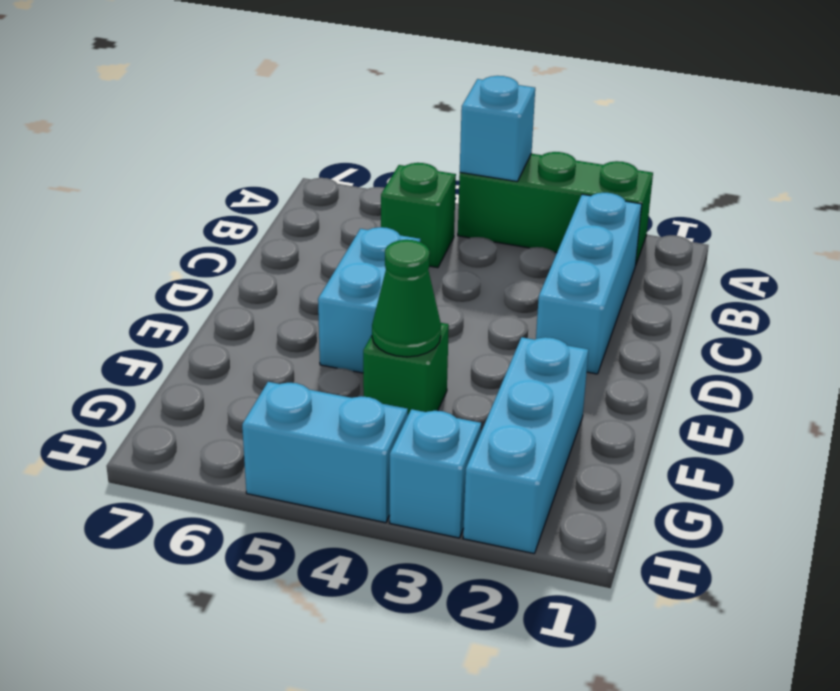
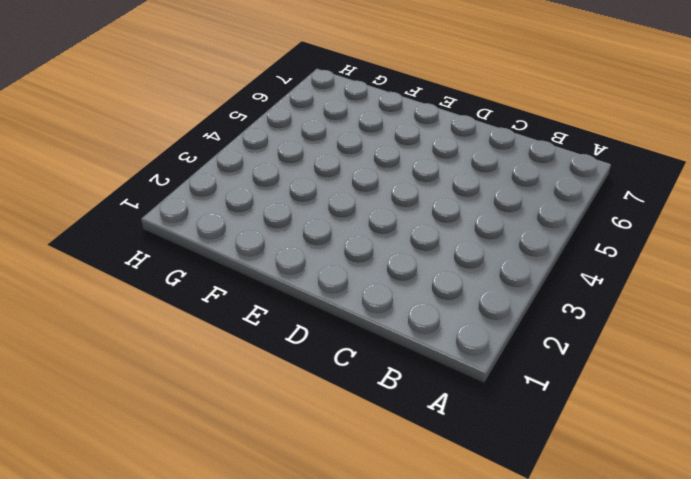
none -> green 1x3 brick [458,152,653,266]
none -> cyan 1x3 brick [536,193,642,374]

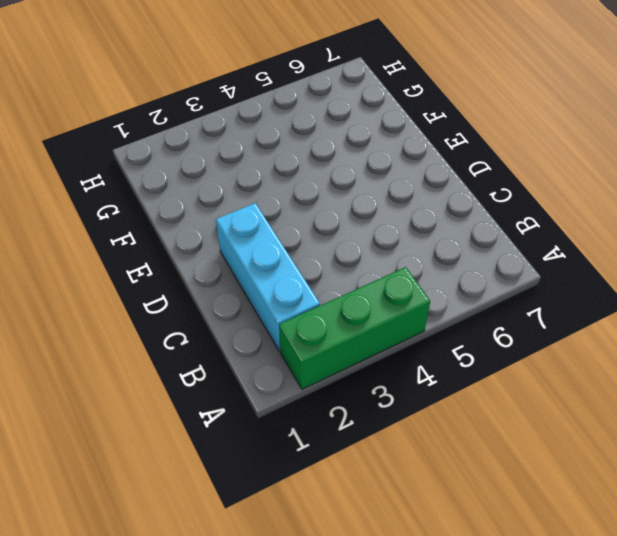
none -> green 1x1 brick [381,163,456,268]
none -> cyan 1x2 brick [318,227,420,373]

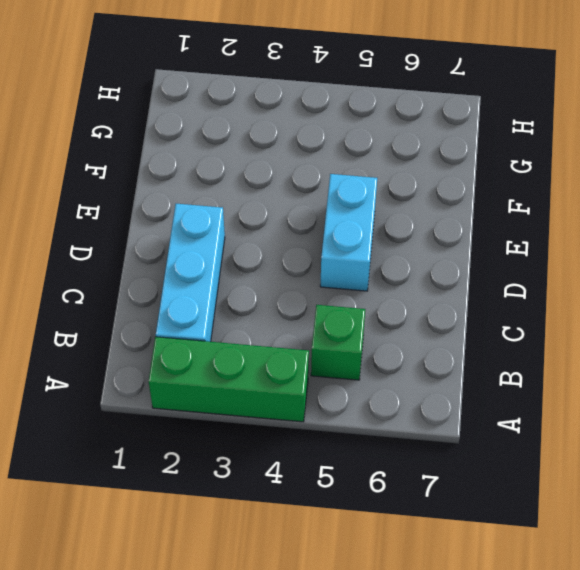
none -> cyan 1x3 brick [463,337,588,554]
none -> green 1x1 brick [363,323,449,415]

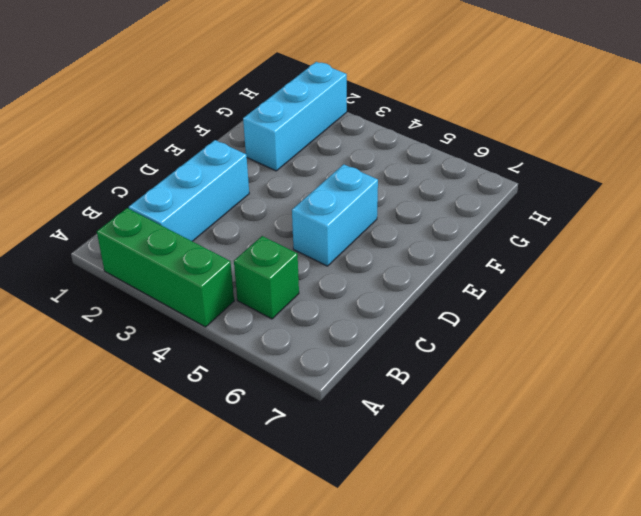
none -> green 1x1 brick [363,323,449,415]
none -> cyan 1x1 brick [390,409,481,538]

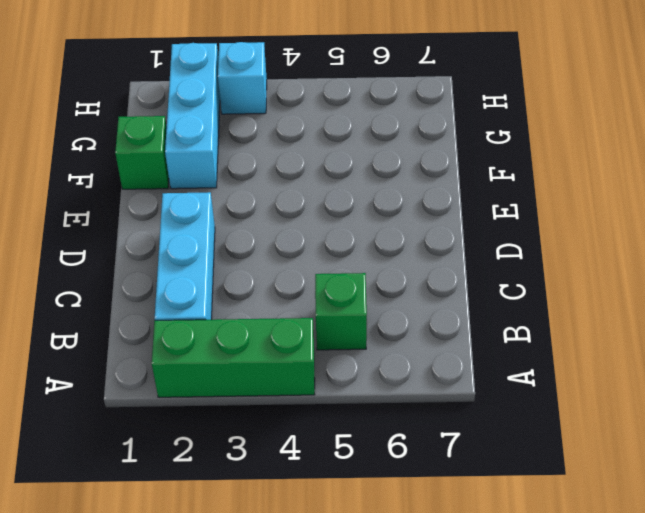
green 1x1 brick [115,116,169,189] -> green 1x1 brick moved to [363,323,449,415]
none -> cyan 1x2 brick [318,227,420,373]
none -> cyan 1x2 brick [242,382,408,523]

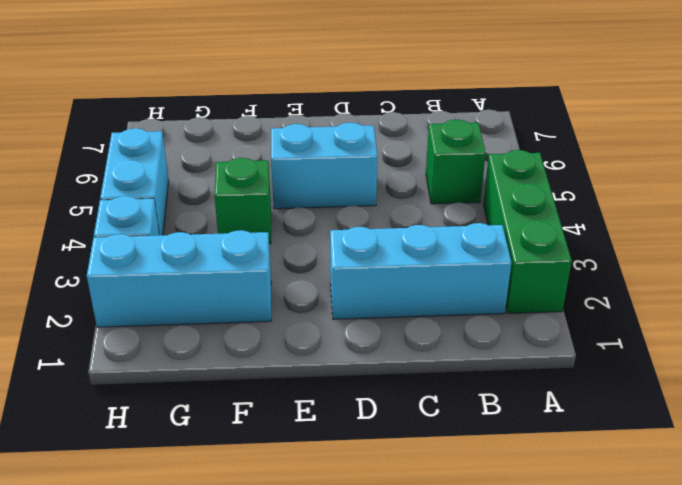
none -> cyan 1x1 brick [460,76,535,181]
none -> green 1x1 cone [372,240,441,357]

